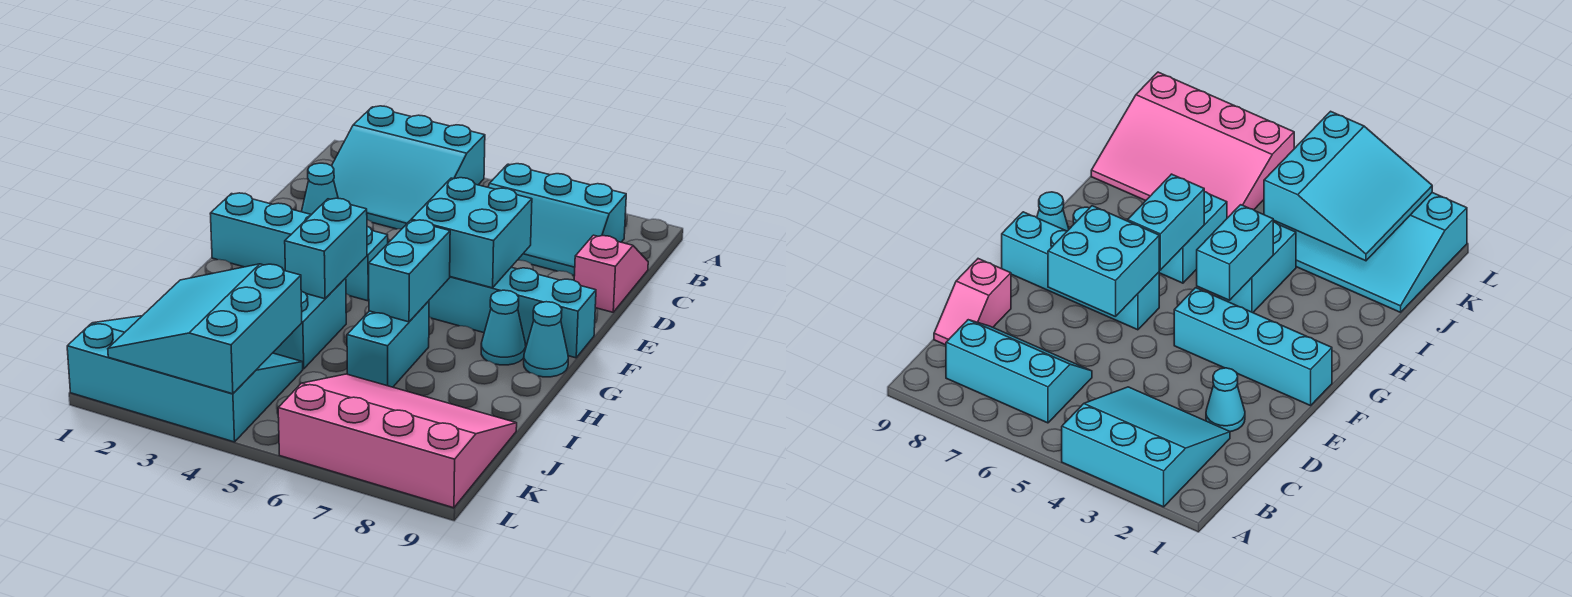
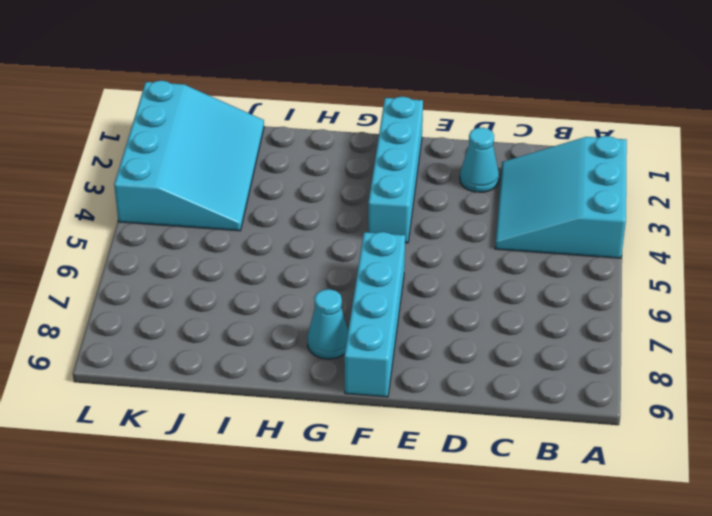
none -> cyan 2x3 slope [488,164,626,276]
none -> pink 1x2 slope [574,235,648,312]
none -> cyan 1x1 cone [524,302,568,377]

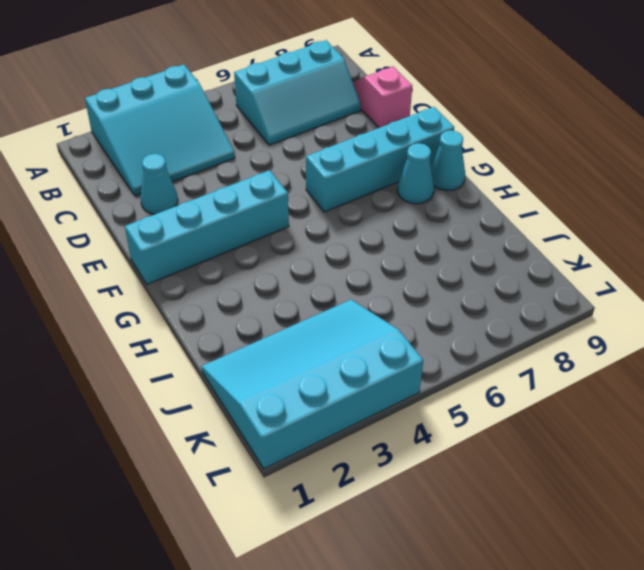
none -> cyan 1x2 brick [273,278,346,369]
none -> cyan 1x2 brick [347,301,429,387]
none -> pink 3x4 slope [278,374,517,508]

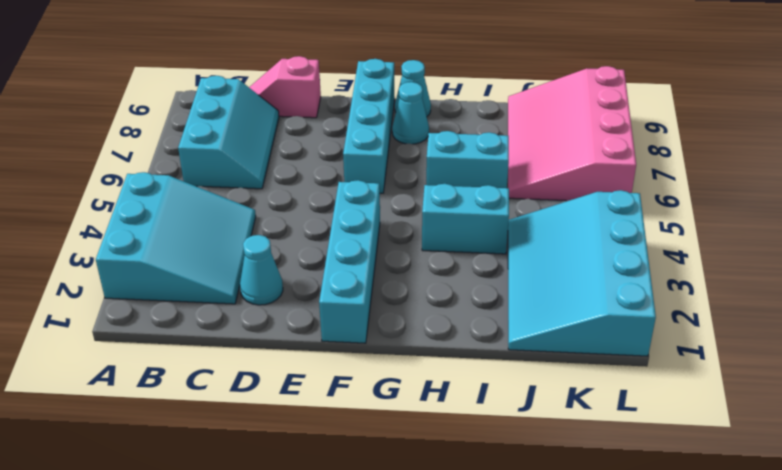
none -> cyan 2x2 brick [411,178,532,288]
none -> cyan 1x2 brick [285,198,367,299]
none -> cyan 1x2 brick [369,220,450,322]

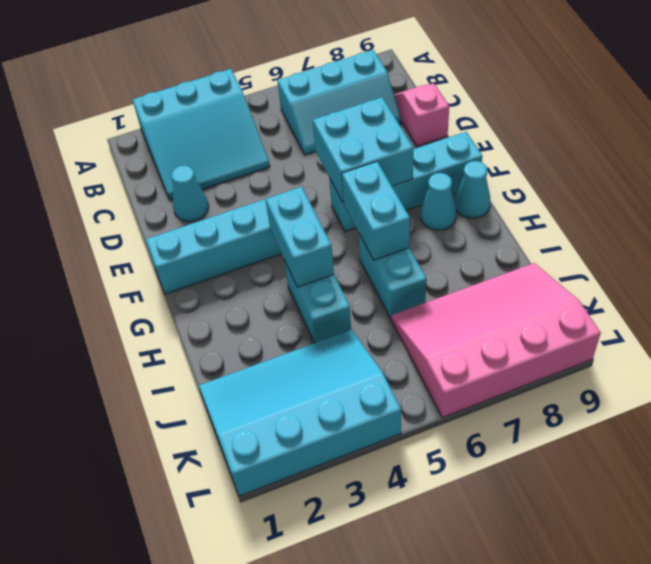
none -> cyan 3x3 slope [108,264,302,394]

